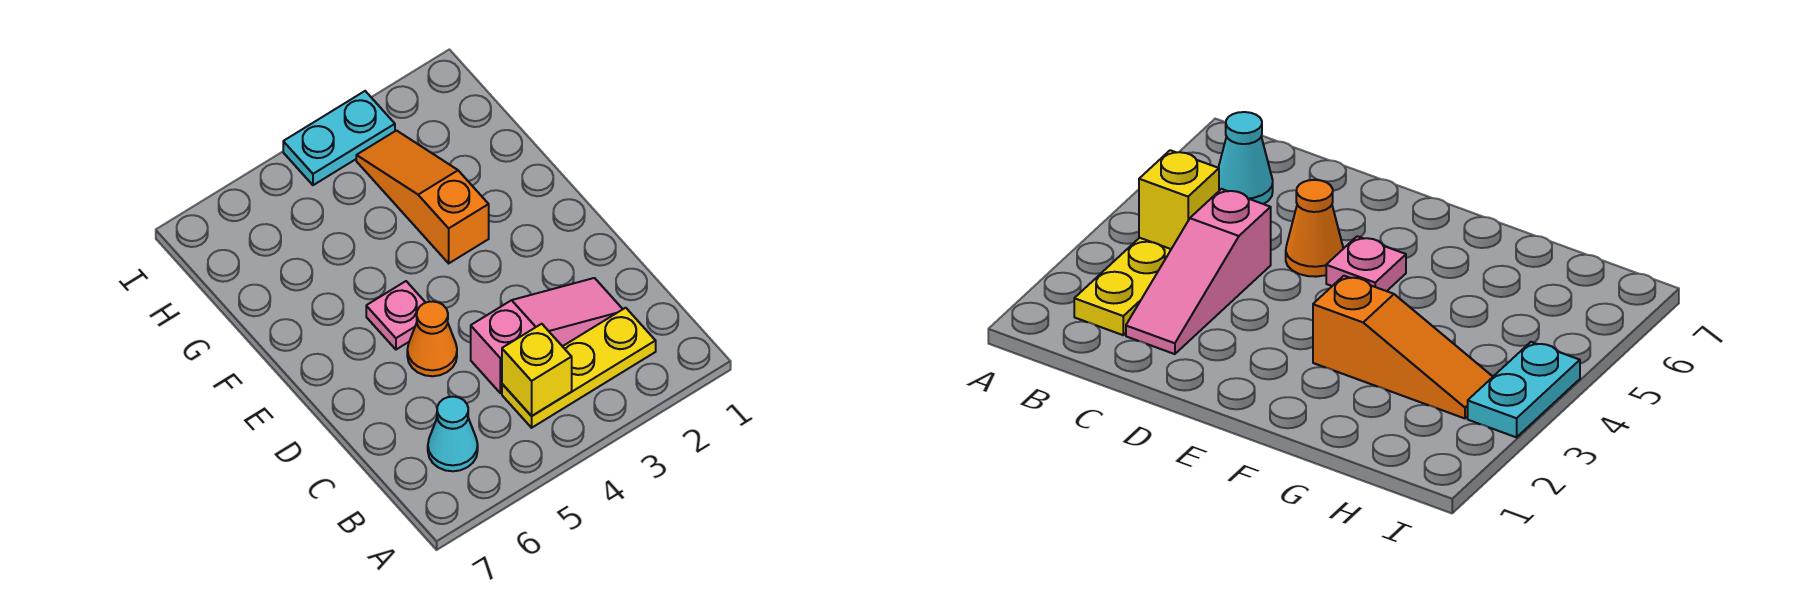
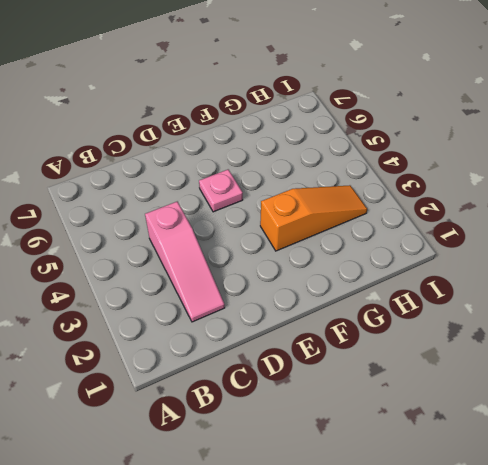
none -> yellow 1x3 plate [502,308,656,428]
none -> cyan 1x1 cone [428,397,478,471]

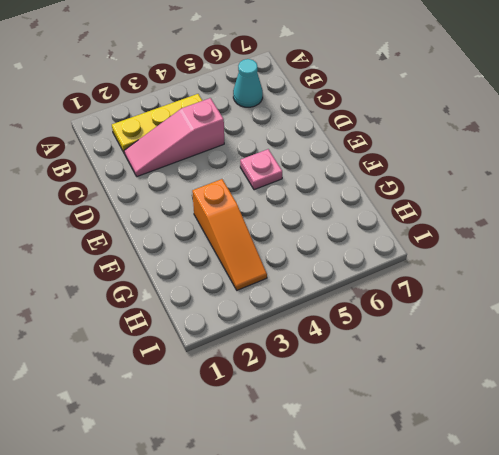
none -> orange 1x1 cone [407,302,457,376]
none -> cyan 1x2 plate [283,91,395,185]

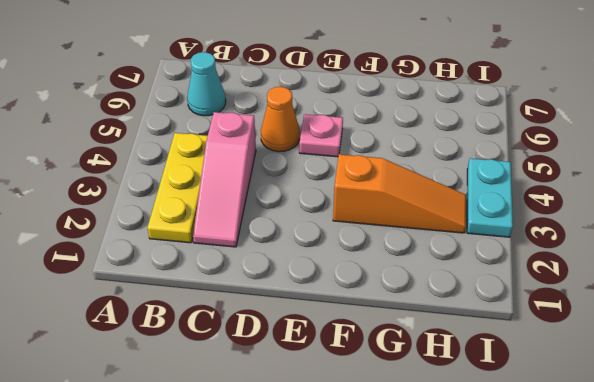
none -> yellow 1x1 brick [502,324,572,416]

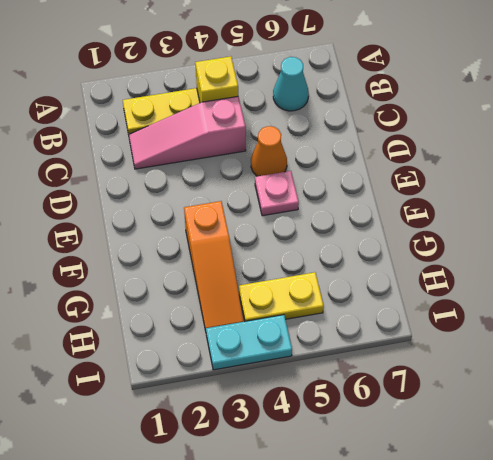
yellow 1x2 plate [239,272,324,321] -> none

